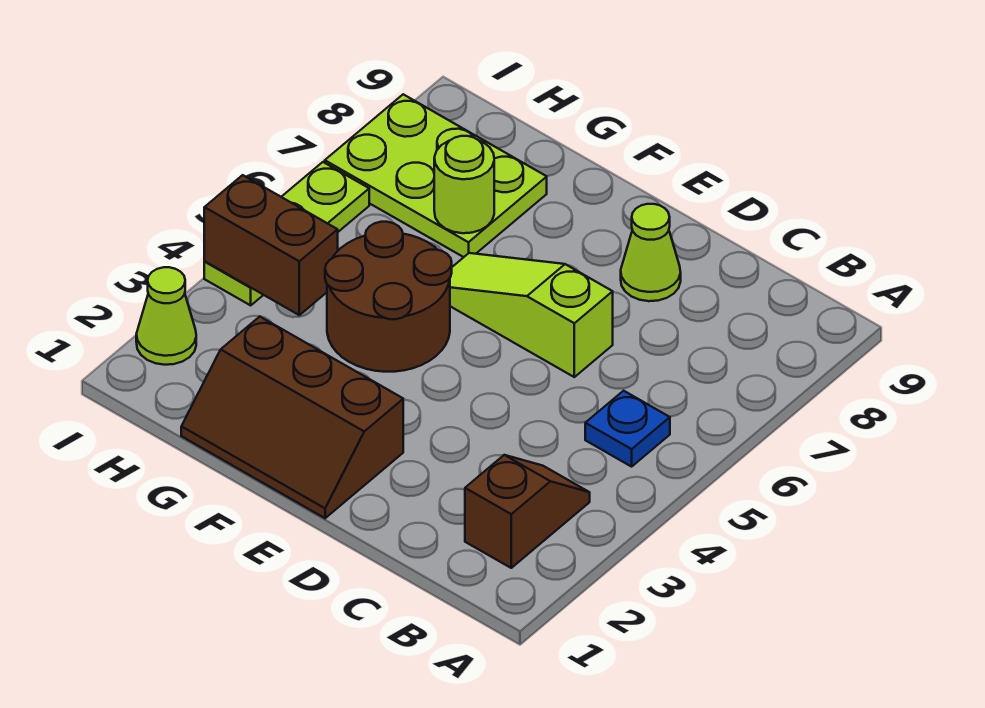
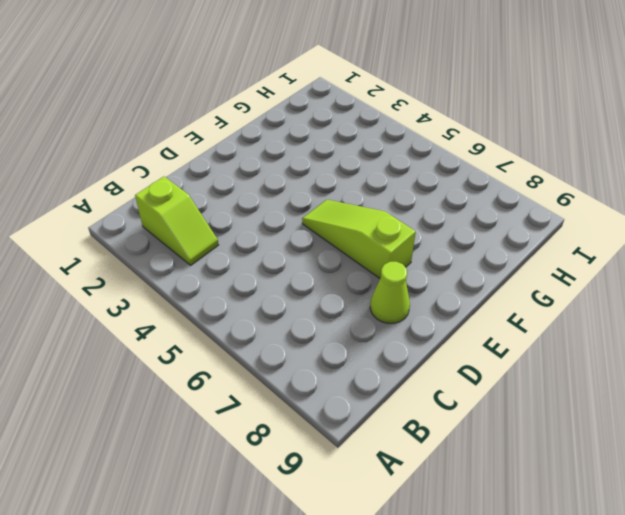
lime 1x2 slope [135,176,218,265] -> brown 1x2 slope [465,455,590,568]
lime 1x3 slope [302,200,416,278] -> lime 1x3 slope turned to [450,253,613,377]
none -> blue 1x1 plate [585,391,670,467]
none -> brown 2x3 slope [181,317,403,518]

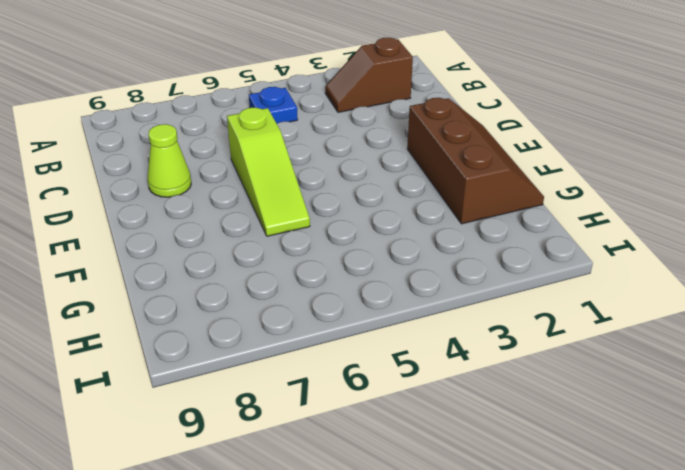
none -> brown 2x2 round brick [325,222,452,372]
none -> lime 2x3 plate [325,94,547,257]

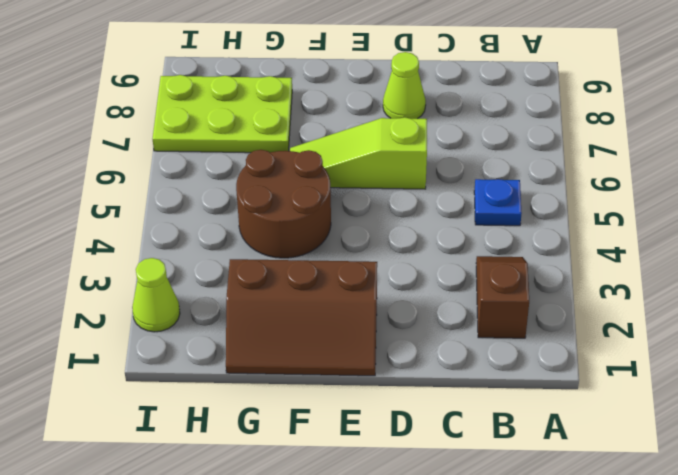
none -> lime 1x3 plate [204,162,369,305]
none -> lime 1x1 round brick [434,136,494,233]

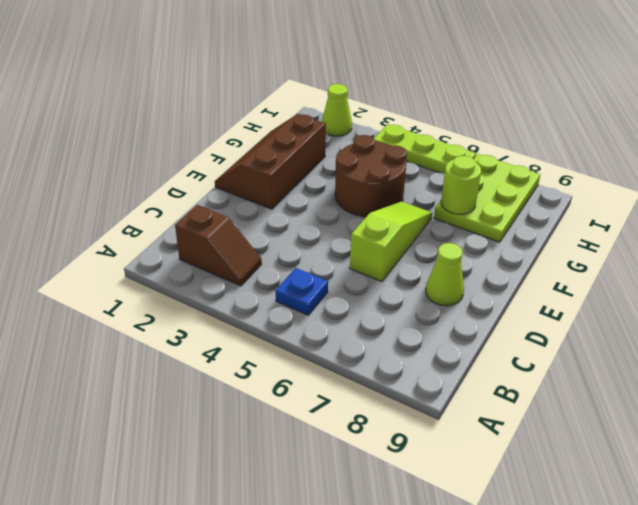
none -> brown 1x2 brick [204,175,338,315]

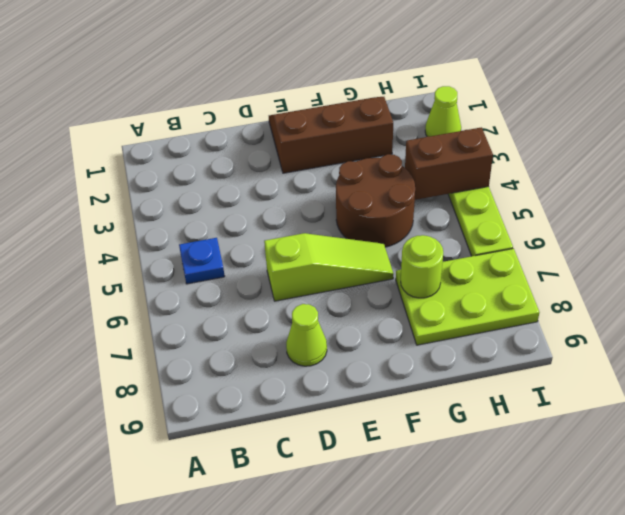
none -> brown 1x2 slope [465,455,590,568]

